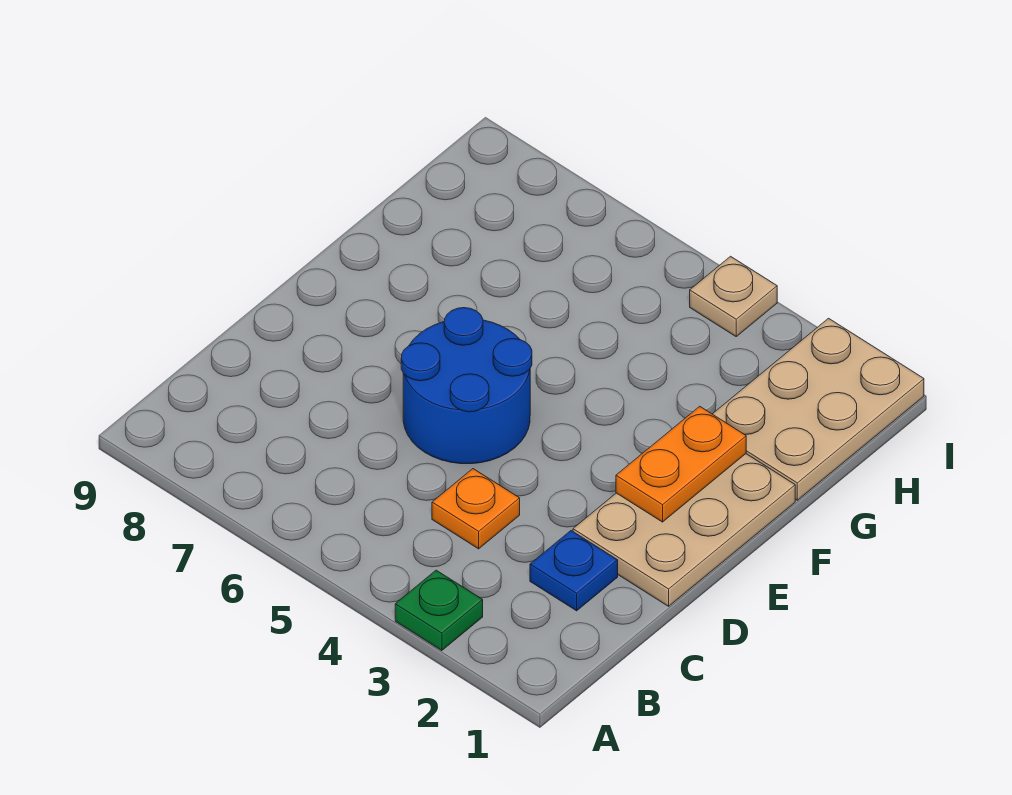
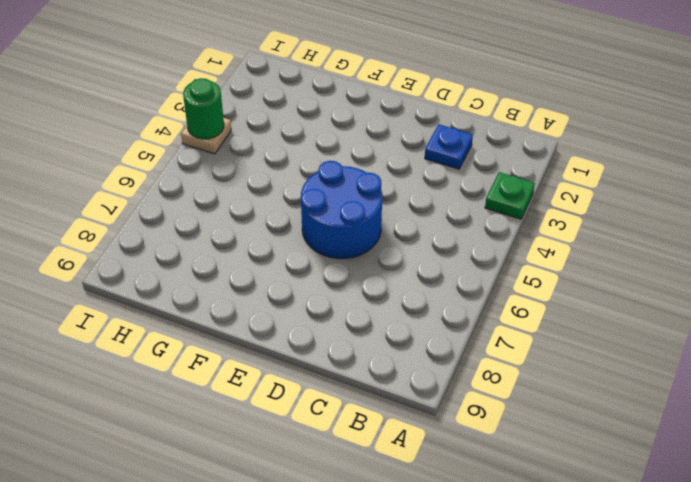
green 1x1 round brick [183,78,224,139] -> none
none -> orange 1x1 plate [432,469,520,549]
none -> tan 2x3 plate [573,454,795,606]

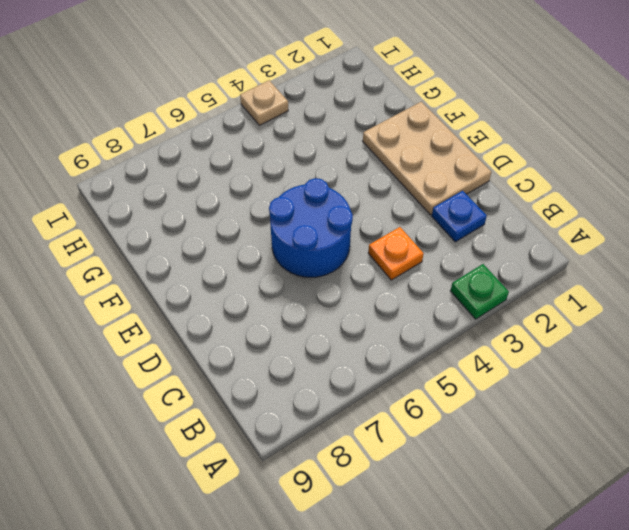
none -> tan 2x3 plate [713,318,924,500]
none -> orange 1x2 plate [616,406,746,522]

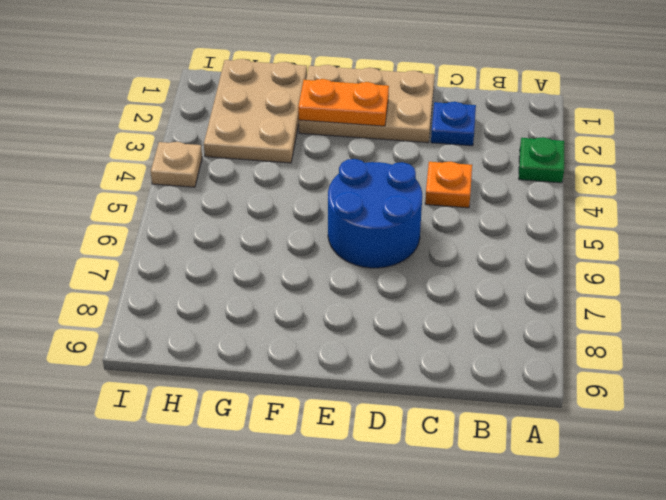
tan 2x3 plate [204,59,307,163] -> tan 2x3 plate turned to [713,318,924,500]

